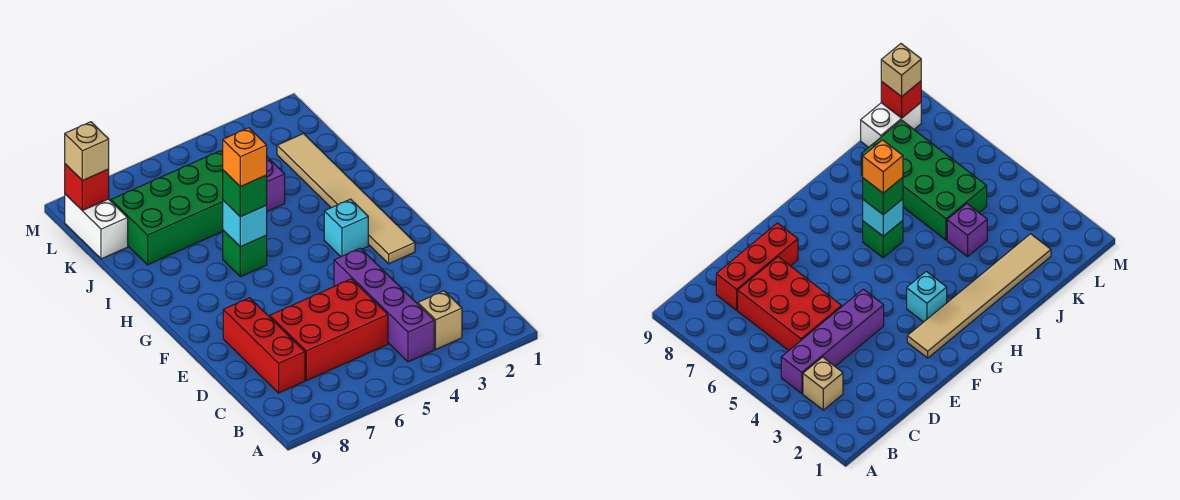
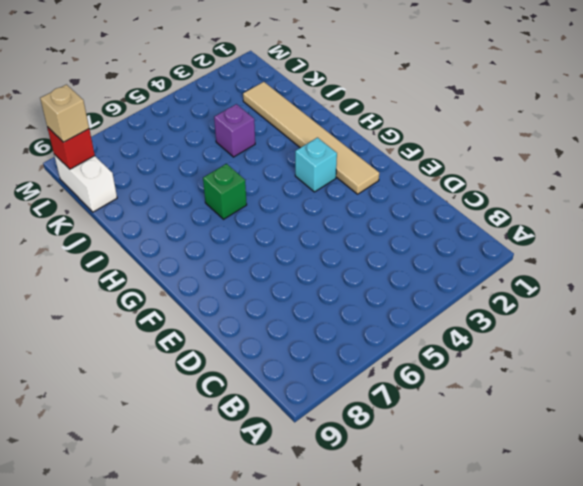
none -> tan 1x1 brick [418,291,462,349]
none -> purple 1x4 brick [334,248,434,362]
none -> red 2x3 brick [270,279,388,381]

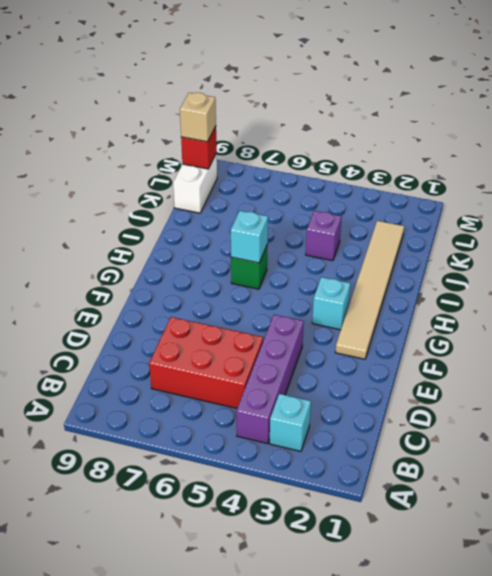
cyan 1x1 brick [270,394,311,451] -> tan 1x1 brick [418,291,462,349]
none -> red 1x3 brick [223,298,305,393]
none -> green 2x4 brick [111,151,223,265]
none -> green 1x1 brick [223,170,267,217]

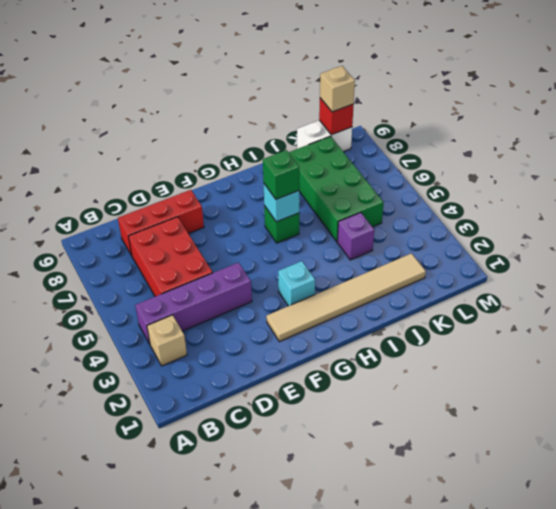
none -> orange 1x1 brick [223,128,267,187]

